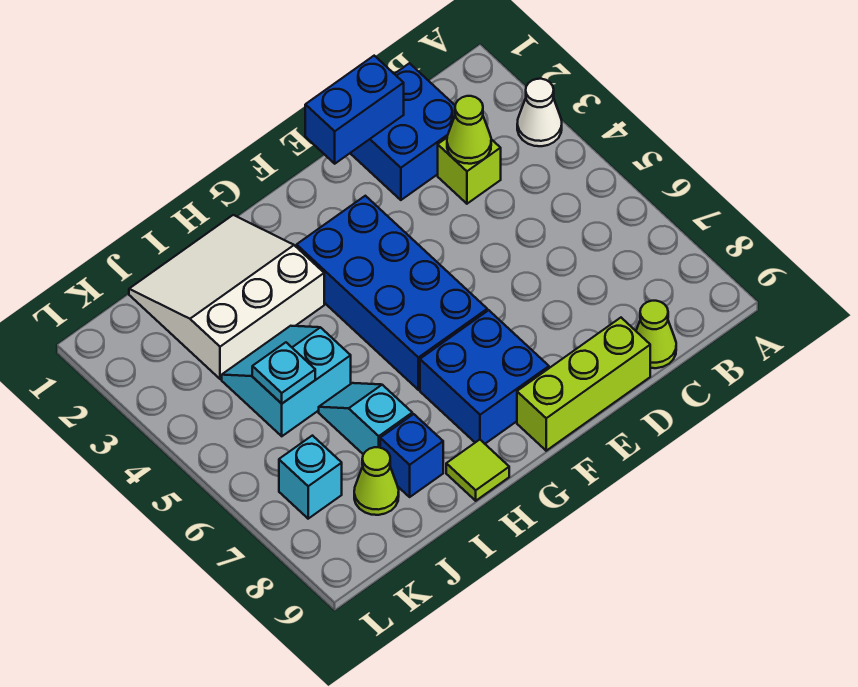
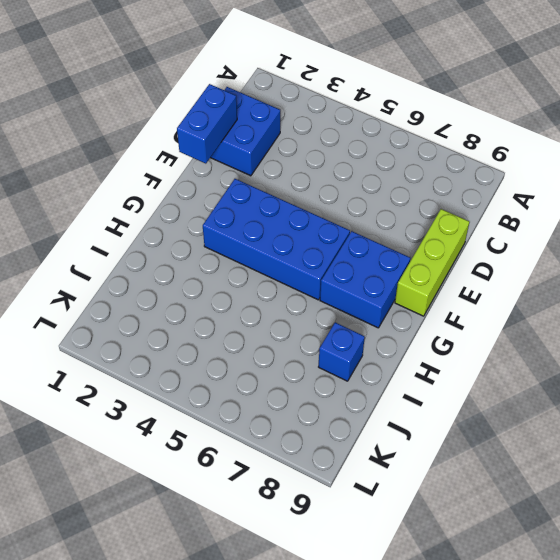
none -> white 1x1 cone [517,79,562,146]
none -> lime 1x1 brick [438,138,501,204]
none -> lime 1x1 cone [636,301,676,368]

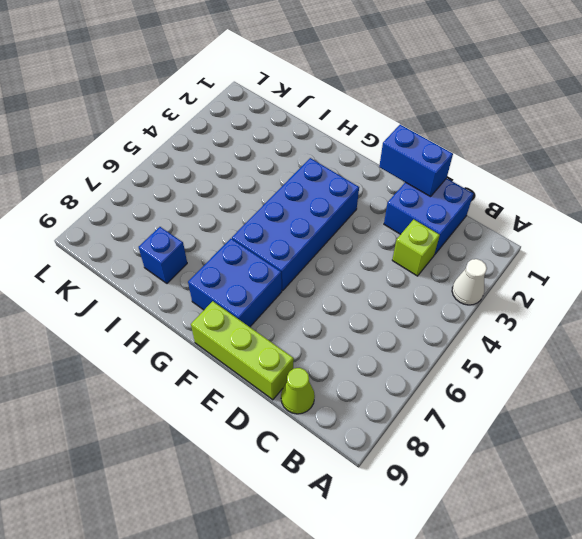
none -> white 3x3 slope [129,215,324,379]
none -> lime 1x1 tile [446,440,509,501]
none -> cyan 2x2 slope [222,326,351,436]

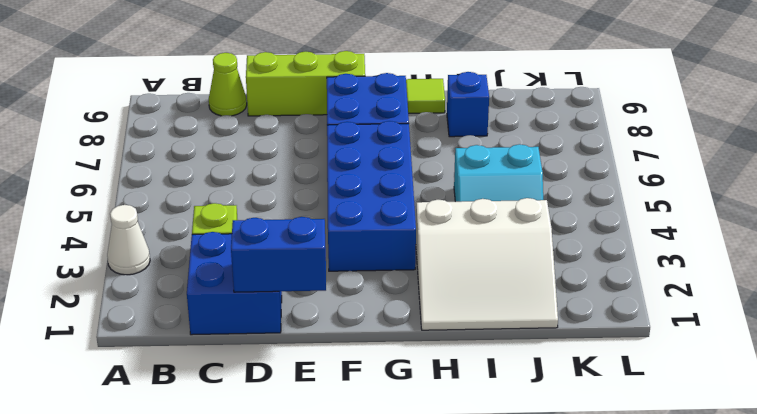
none -> cyan 1x2 slope [319,383,412,454]
none -> lime 1x1 cone [354,447,399,515]
none -> cyan 1x1 brick [279,436,342,519]

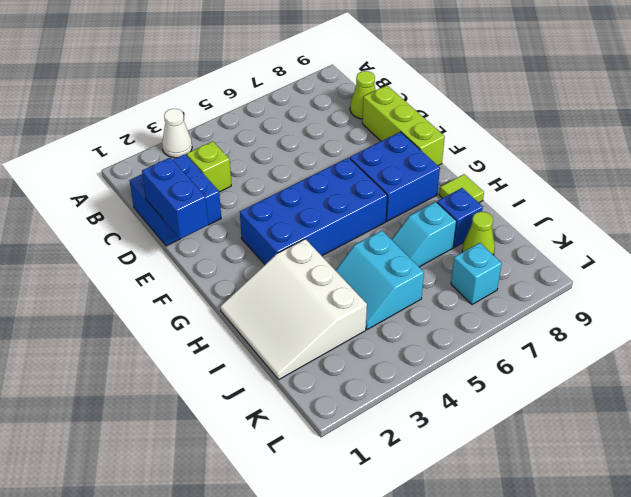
none -> lime 1x1 cone [447,96,491,164]
none -> cyan 1x1 plate [252,342,315,404]

